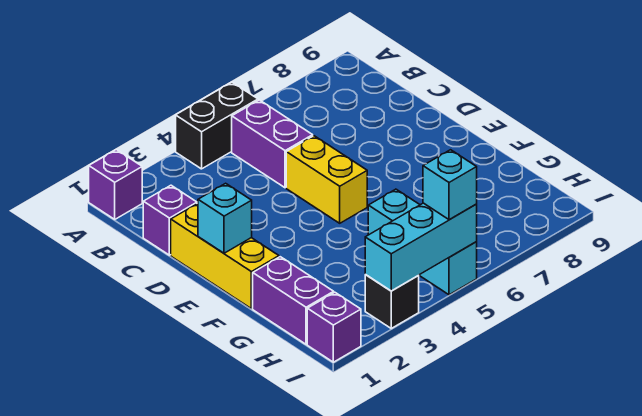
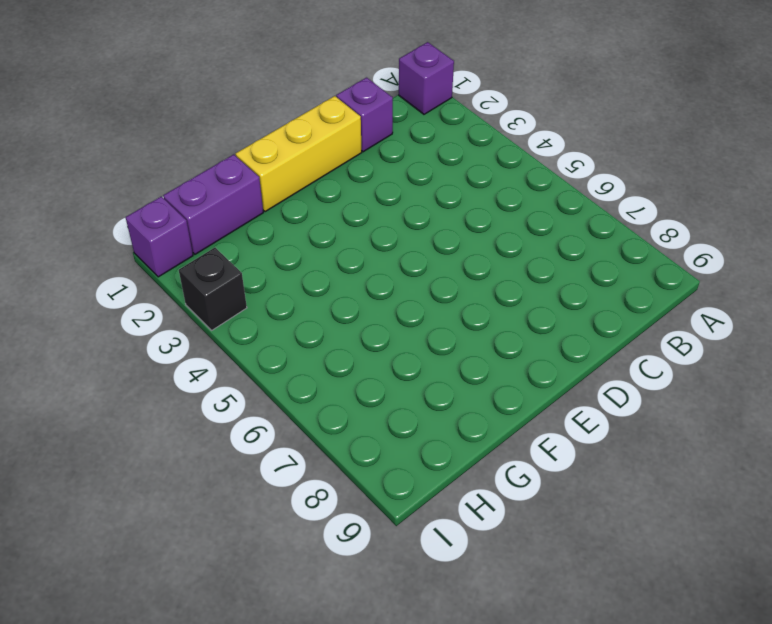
none -> black 1x2 brick [176,82,258,169]
none -> purple 1x2 brick [232,100,313,188]
none -> yellow 1x2 brick [286,136,367,223]

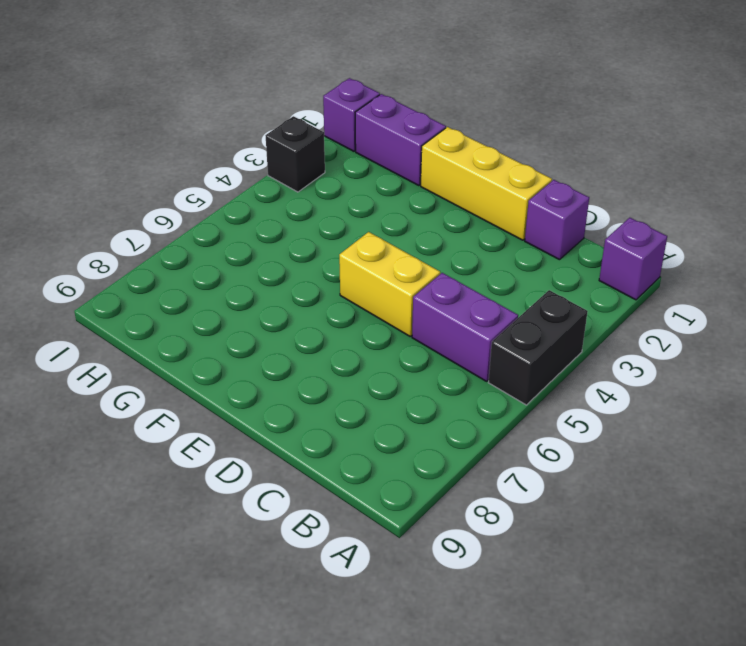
none -> cyan 1x3 brick [368,189,477,295]
none -> cyan 1x1 brick [198,183,252,253]
none -> cyan 1x3 brick [365,203,477,291]

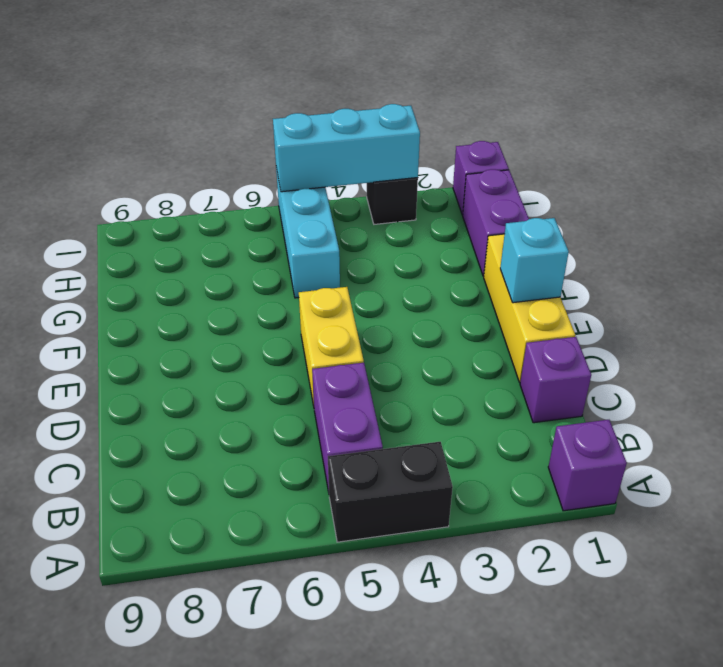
none -> cyan 1x1 brick [423,150,477,220]

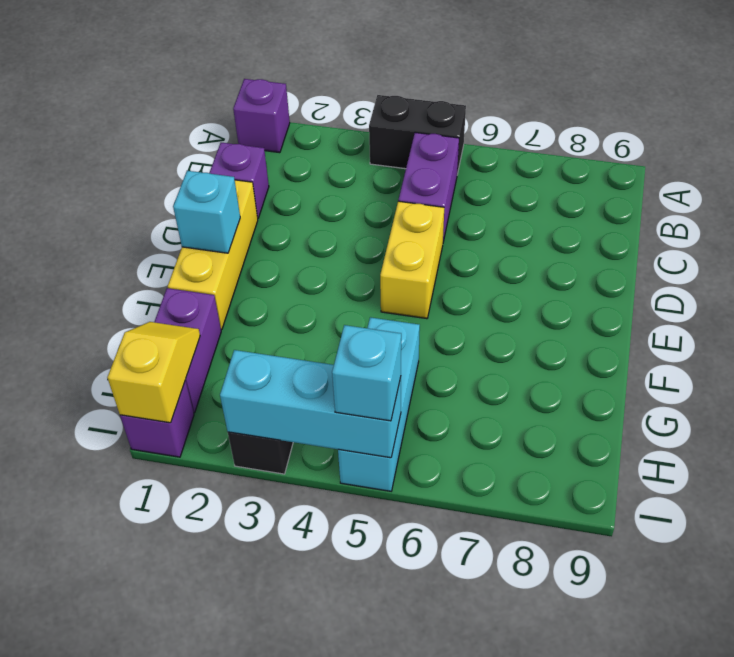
yellow 1x2 slope [107,322,200,423] -> none

